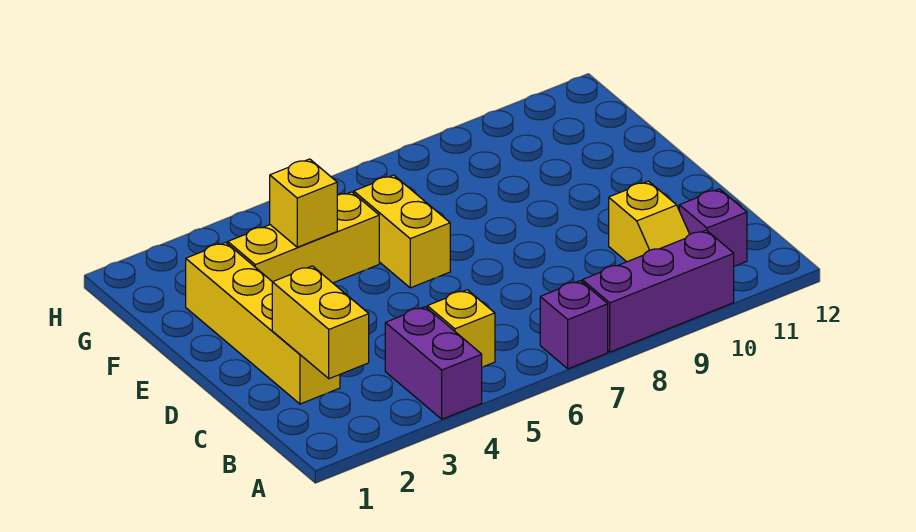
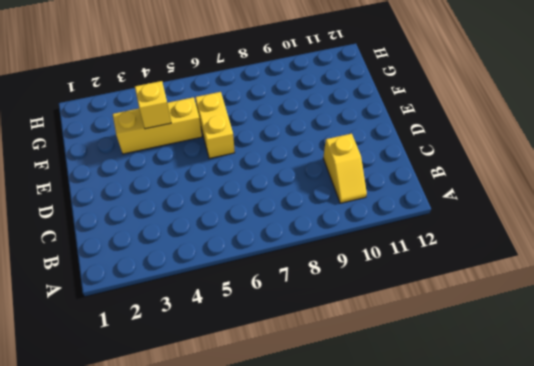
none -> purple 1x2 brick [385,307,482,419]
none -> purple 1x1 brick [540,281,608,369]

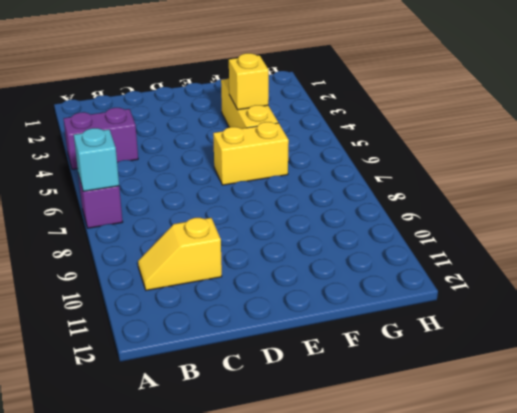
cyan 1x1 brick [74,128,119,191] -> none
none -> purple 1x3 brick [582,230,734,352]
none -> yellow 1x1 brick [427,290,495,367]

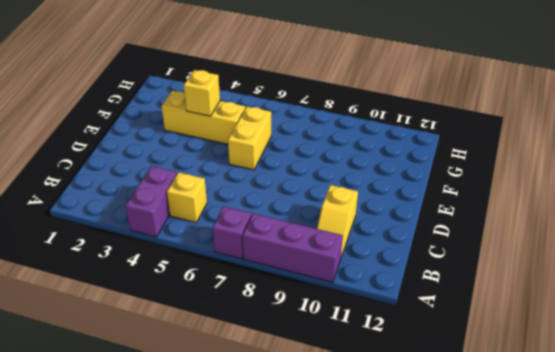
none -> purple 1x1 brick [679,189,747,266]
none -> yellow 1x4 brick [186,242,340,404]

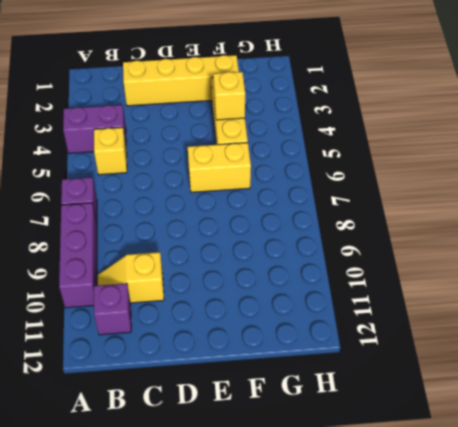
none -> yellow 1x2 brick [272,266,369,379]

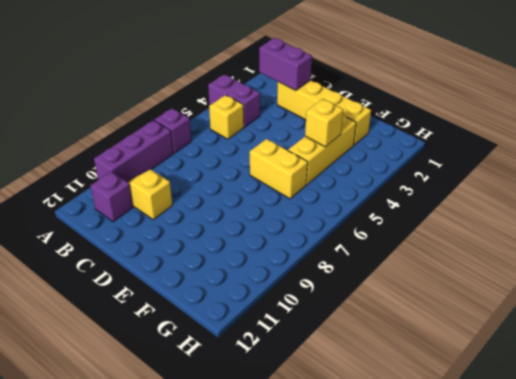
purple 1x2 brick [259,38,312,91] -> yellow 1x2 brick [272,266,369,379]

